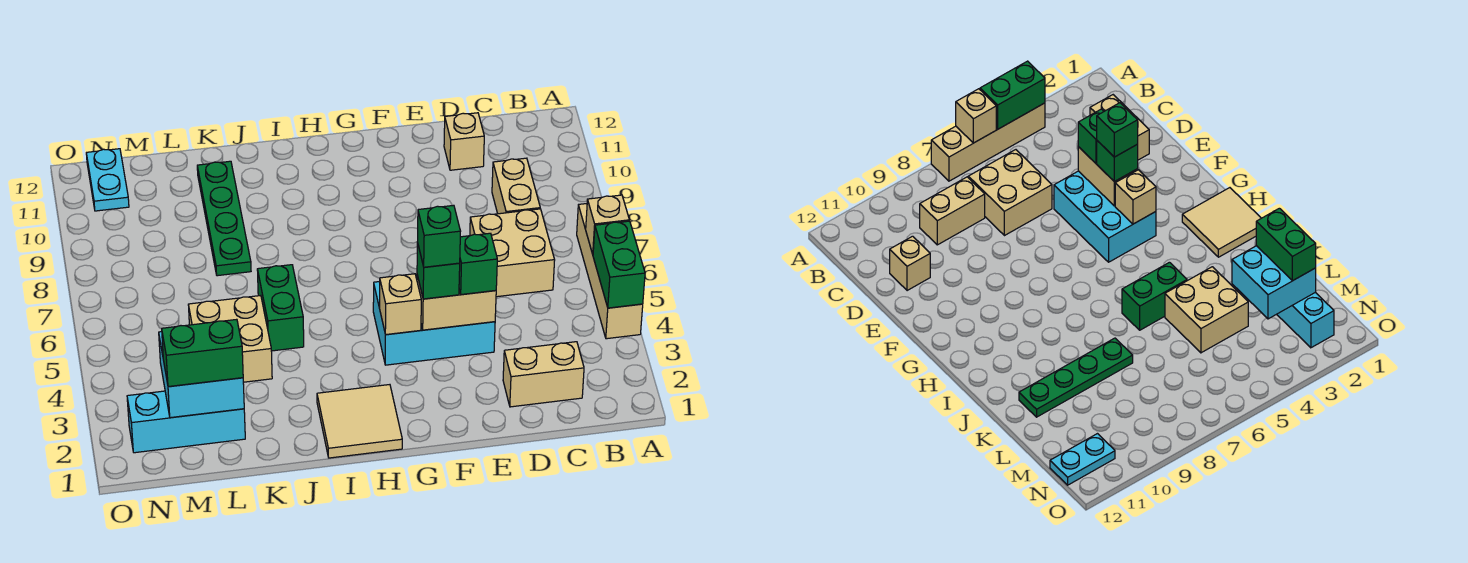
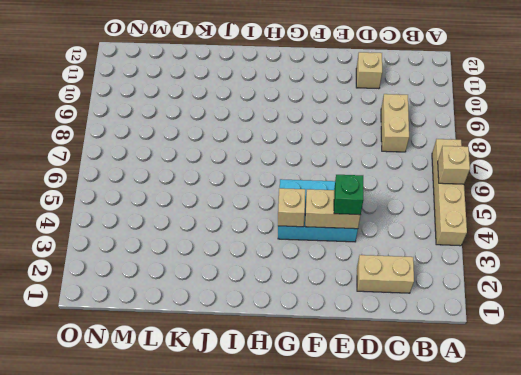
none -> tan 2x2 brick [470,209,555,297]
none -> tan 2x2 tile [317,385,402,458]
none -> green 1x2 brick [257,265,304,351]

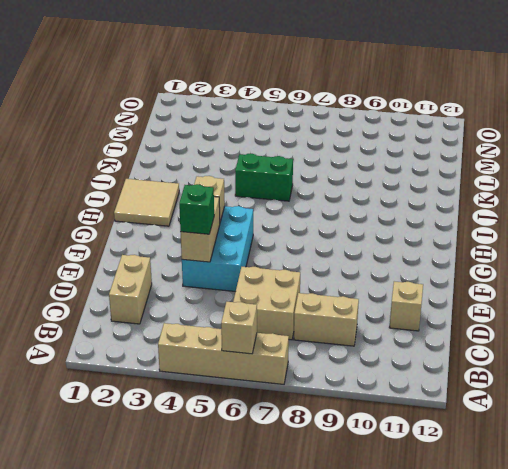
none -> tan 2x2 brick [188,296,272,382]
none -> green 1x4 plate [197,161,251,276]
none -> cyan 1x3 brick [127,391,245,453]

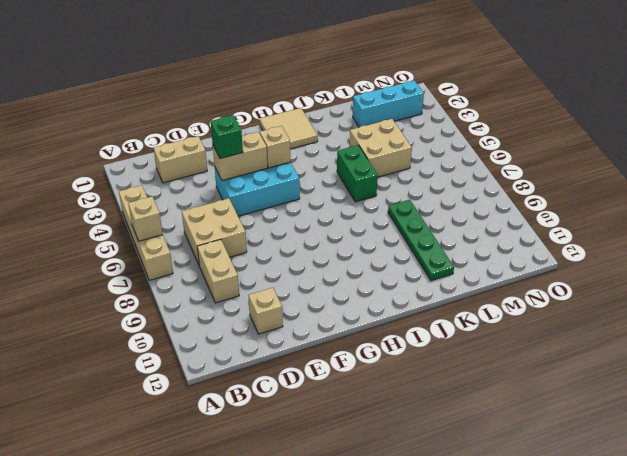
none -> cyan 1x2 plate [86,149,129,211]
none -> green 1x2 brick [593,221,645,308]
none -> cyan 2x2 brick [159,332,244,418]

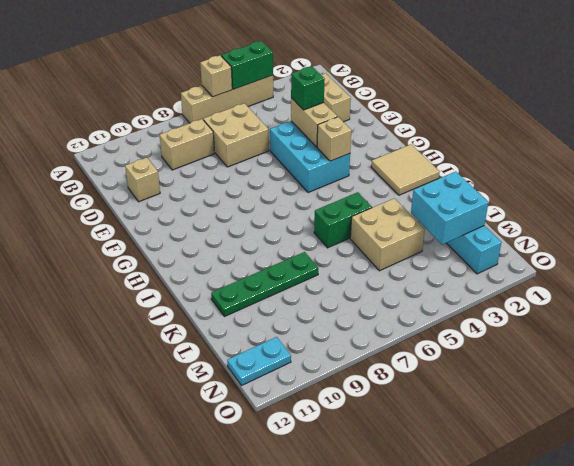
none -> green 1x1 brick [417,242,460,299]
none -> green 1x2 brick [162,319,243,387]
none -> green 1x1 brick [417,205,460,267]

